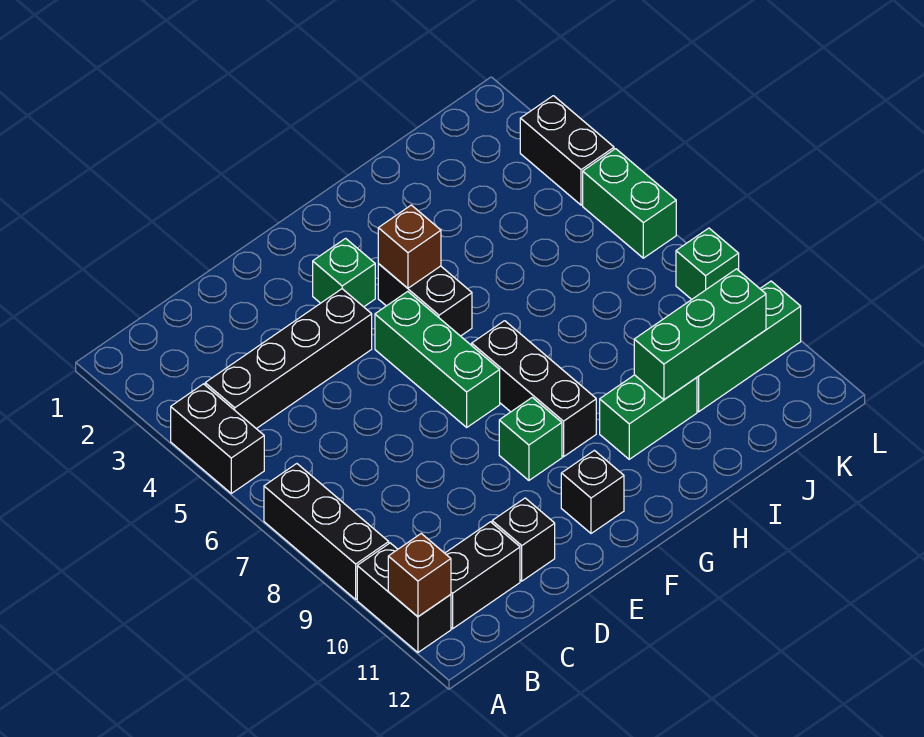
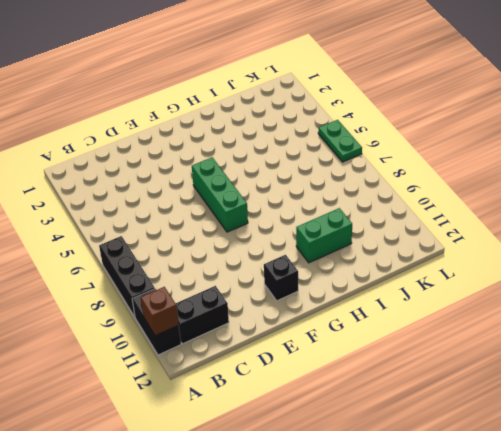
green 1x2 plate [318,120,362,162] -> green 1x2 brick [583,149,676,258]
none -> black 1x2 brick [171,384,264,493]
none -> black 1x4 brick [205,289,372,429]
none -> black 1x1 brick [492,498,555,581]

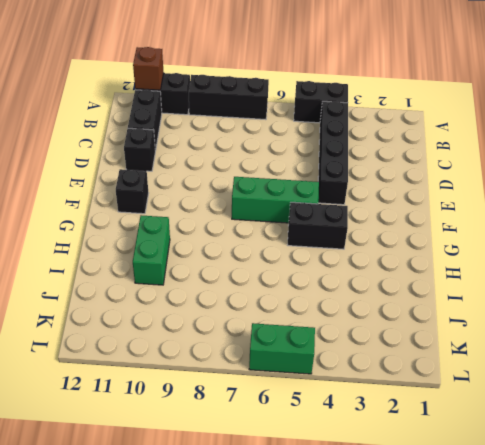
none -> green 1x1 brick [313,238,375,307]
none -> green 1x1 brick [499,398,562,480]
none -> black 1x3 brick [472,321,596,457]

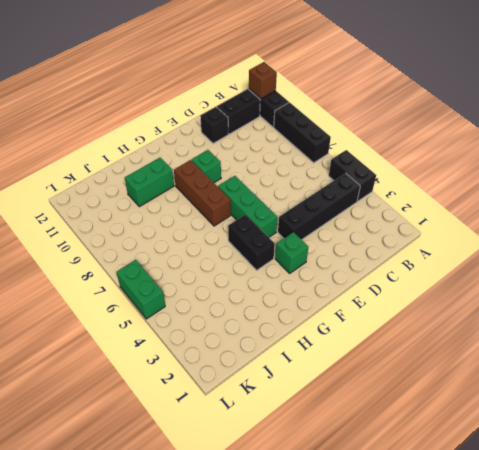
brown 1x3 brick [174,160,231,226] -> black 1x3 brick [472,321,596,457]
none -> black 1x1 brick [561,450,624,533]
none -> green 1x3 brick [697,281,801,412]
none -> black 1x2 brick [520,96,614,205]

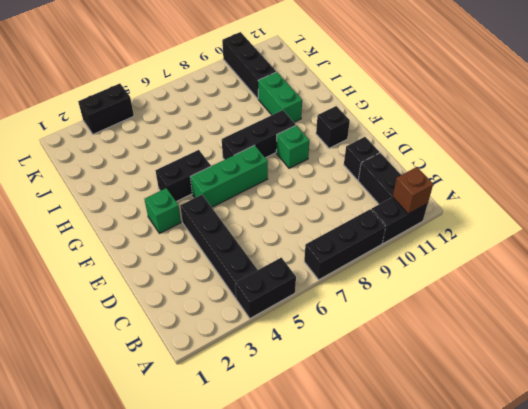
black 1x3 brick [222,32,276,99] -> green 1x3 brick [697,281,801,412]
none -> green 1x2 brick [583,149,676,258]
none -> green 1x1 brick [676,228,739,300]
none -> brown 1x1 brick [378,205,441,288]

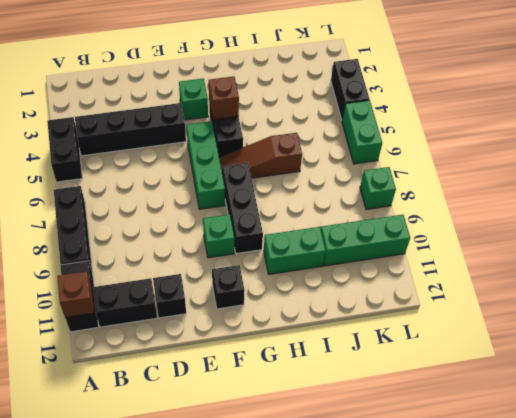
brown 1x3 slope [219,133,302,178] -> none
none -> green 1x3 brick [634,269,766,400]

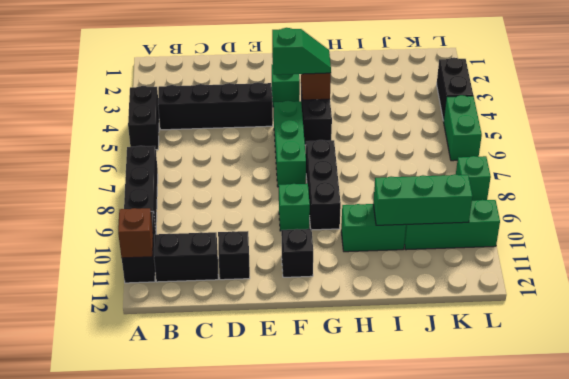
green 1x2 slope [272,28,331,75] -> none

